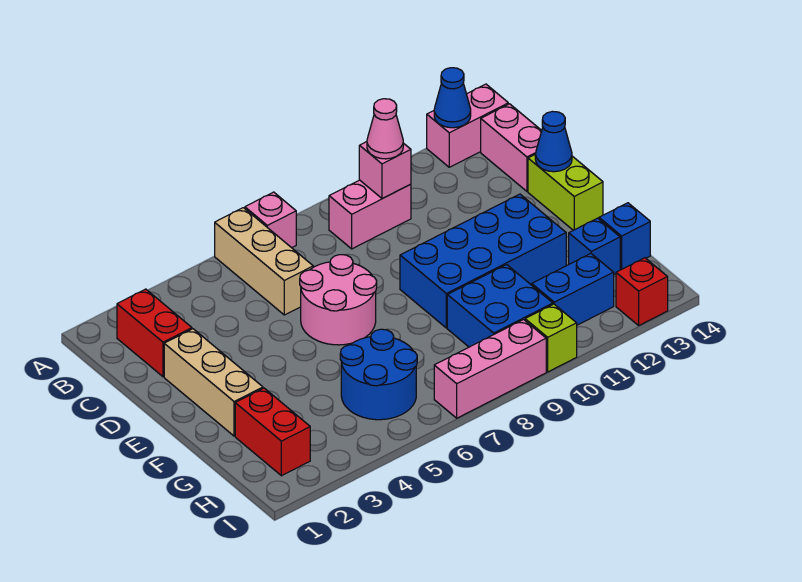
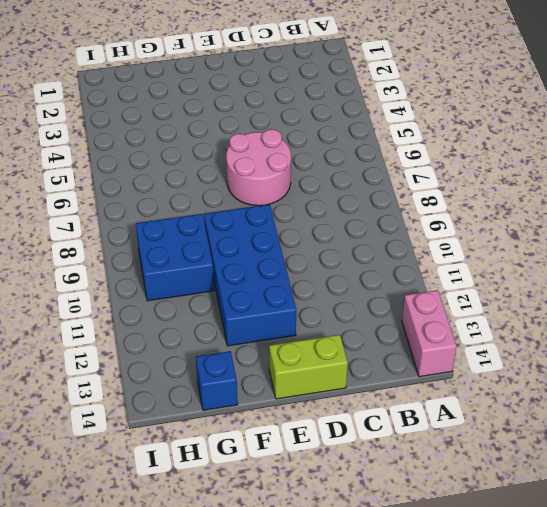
none -> tan 1x3 brick [215,208,313,315]
none -> pink 1x1 brick [245,192,296,248]
none -> red 1x2 brick [117,289,192,377]

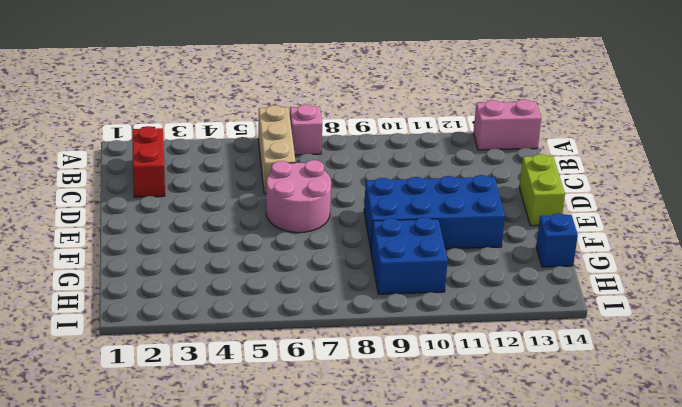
none -> pink 1x2 brick [329,180,411,249]
none -> pink 1x2 brick [481,104,542,191]
none -> tan 1x3 brick [164,329,263,436]

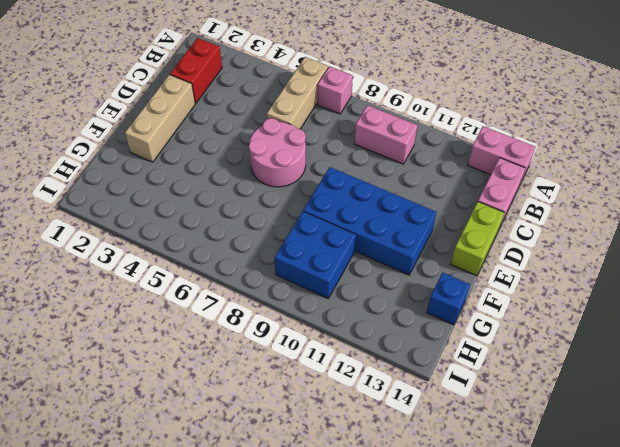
none -> red 1x2 brick [235,388,310,476]
none -> blue 2x2 round brick [340,329,417,420]
none -> blue 1x1 brick [569,218,620,274]

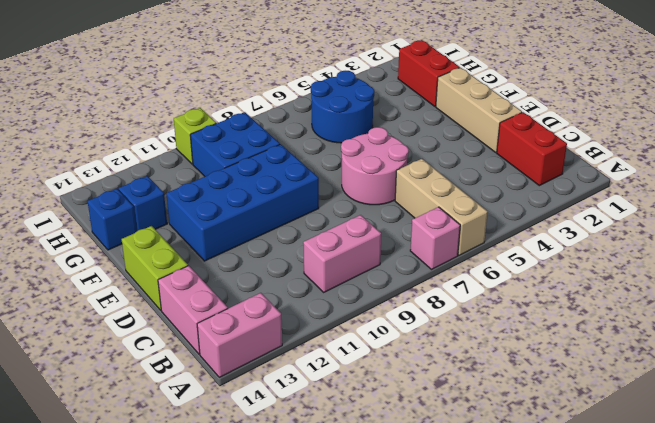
none -> blue 1x2 brick [532,254,614,325]
none -> pink 1x3 brick [434,320,546,418]
none -> red 1x1 brick [616,258,668,325]

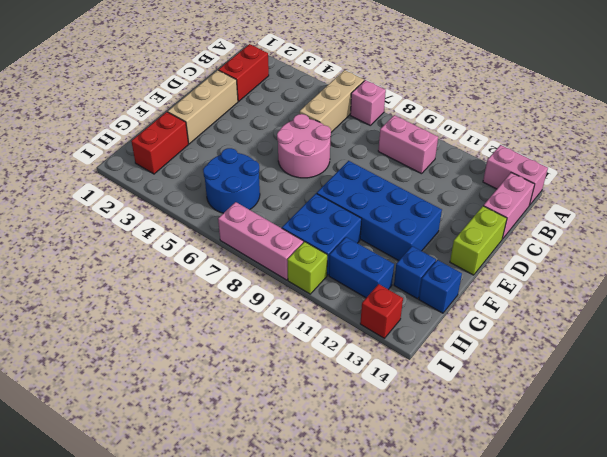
none -> blue 1x1 cone [434,68,471,128]
none -> pink 1x1 brick [359,142,411,199]
none -> blue 1x1 cone [535,111,572,172]

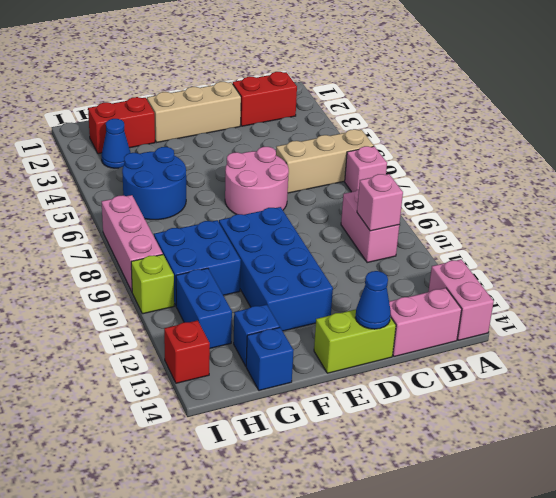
blue 1x1 cone [101,119,131,168] -> blue 1x1 cone moved to [434,68,471,128]
none -> pink 1x1 cone [367,99,403,159]

